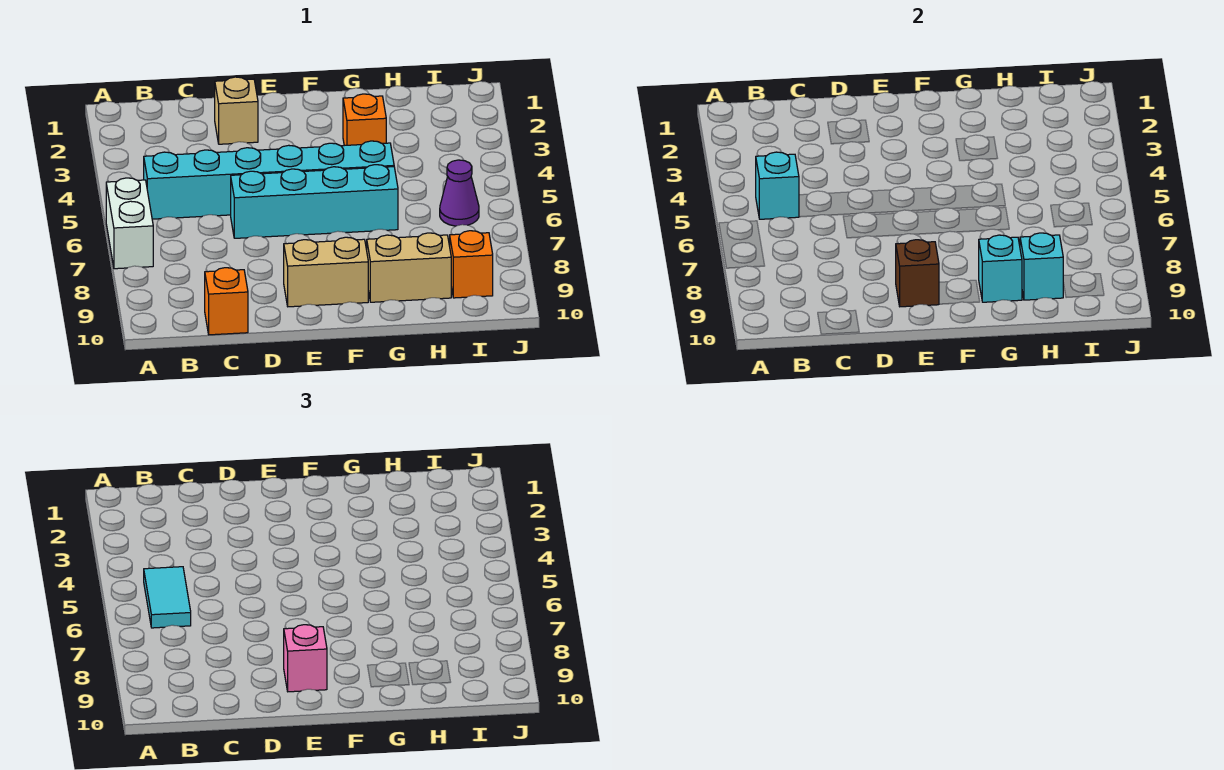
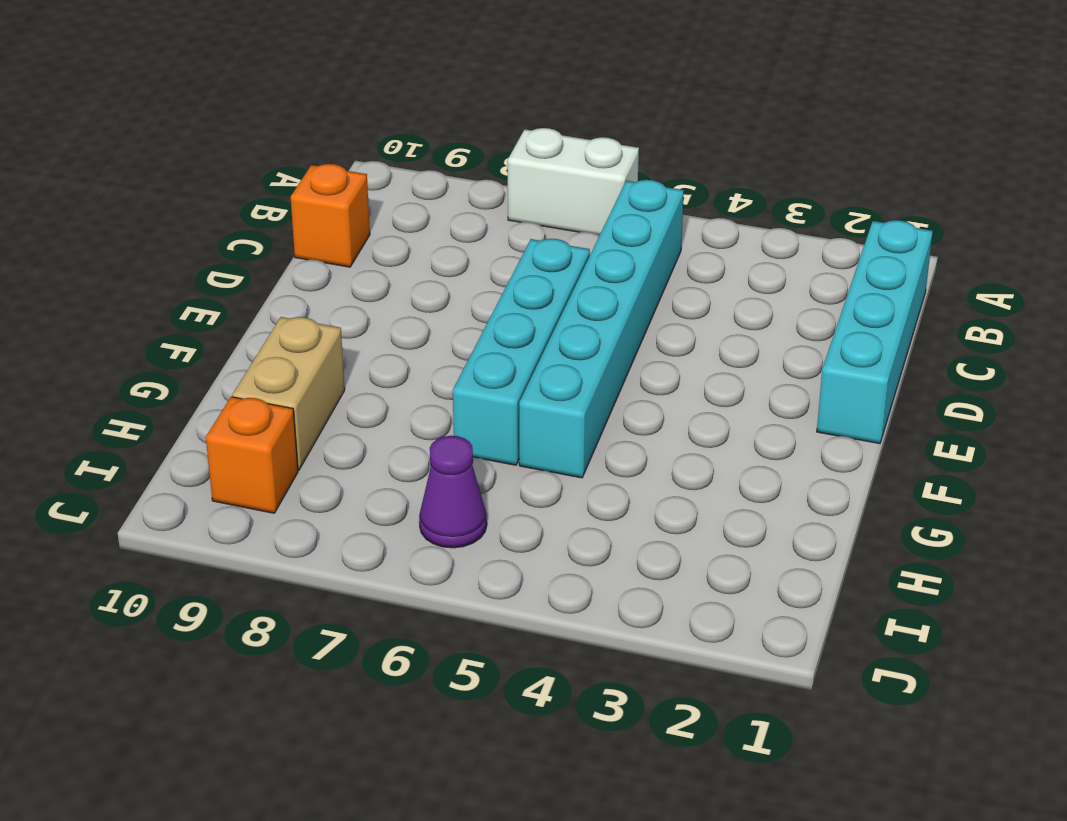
cyan 1x4 brick [817,220,933,444] -> none
none -> tan 1x1 brick [215,77,258,144]
none -> tan 1x2 brick [284,237,368,307]
none -> orange 1x1 brick [343,94,386,145]

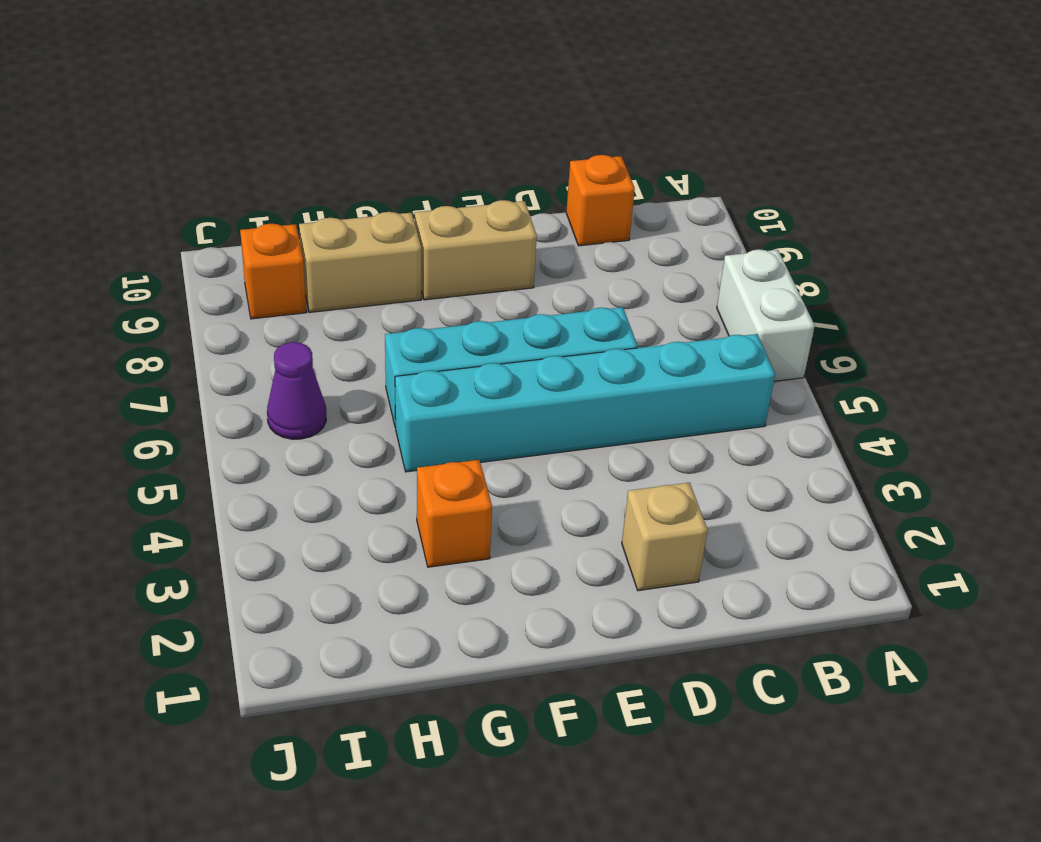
none -> cyan 1x1 brick [756,152,799,219]
none -> brown 1x1 brick [896,240,939,307]
none -> cyan 1x1 brick [979,235,1022,302]

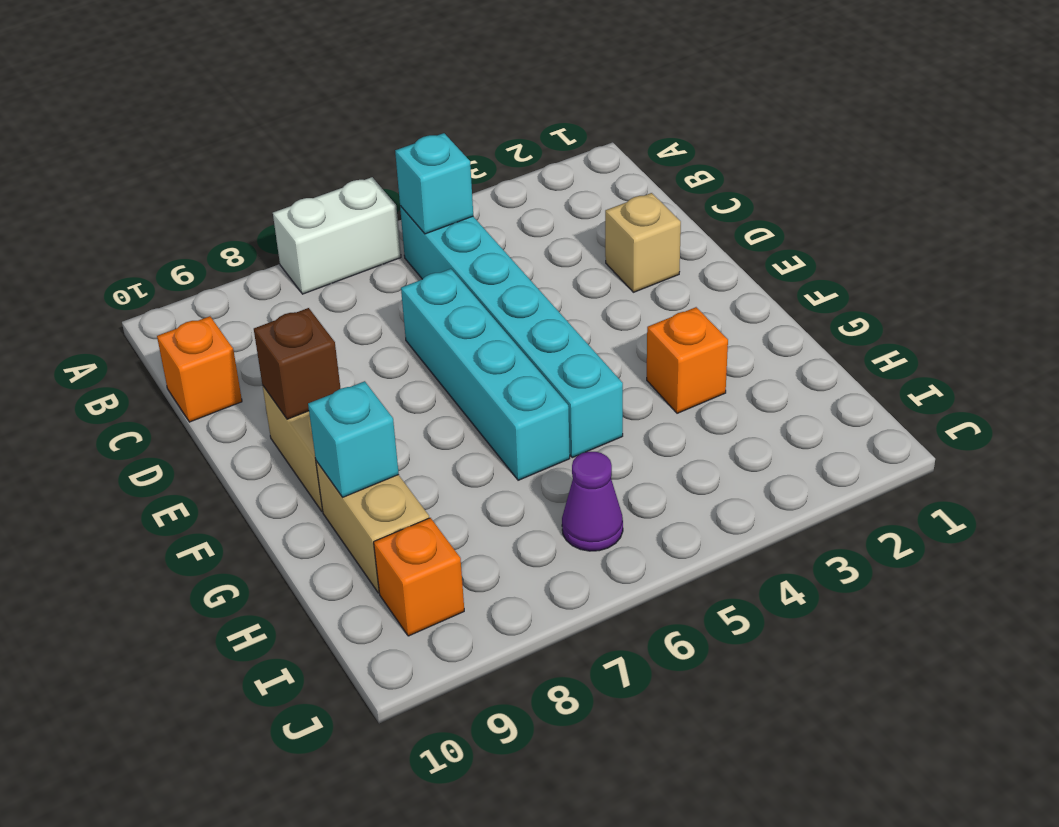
none -> cyan 1x1 brick [1020,233,1063,300]
none -> cyan 1x2 tile [144,567,191,628]
none -> pink 1x1 brick [284,625,327,692]

